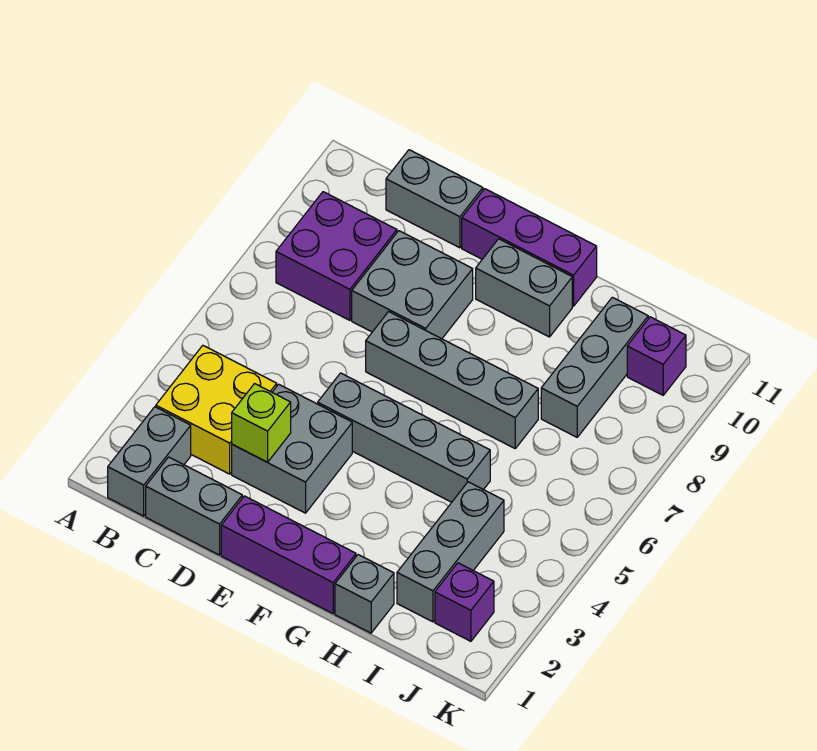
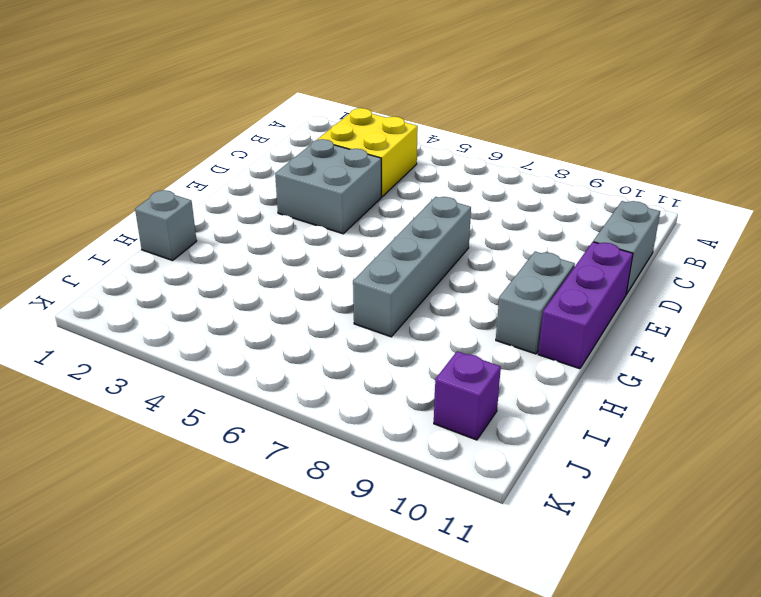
none -> grey 1x2 brick [108,407,191,516]
none -> purple 2x2 brick [276,192,397,320]
none -> grey 1x2 brick [146,457,242,555]

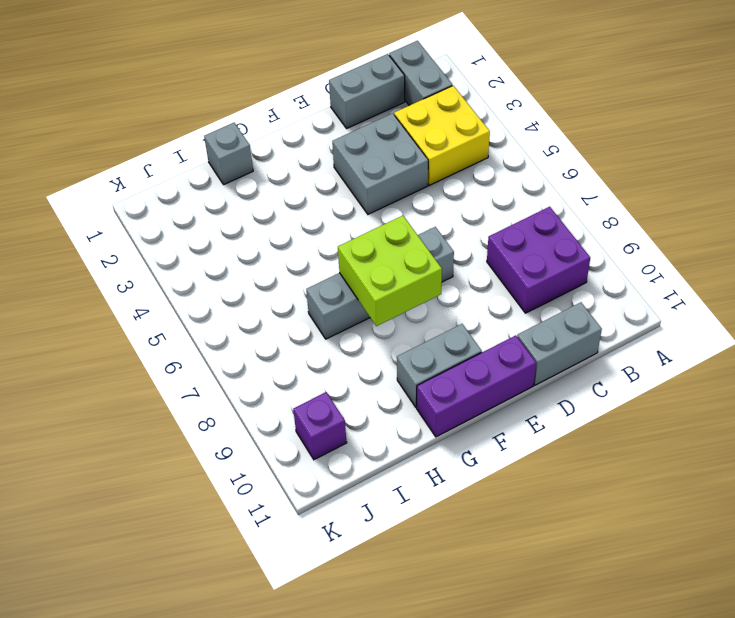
lime 2x2 brick [338,215,442,326] -> none
none -> grey 2x2 brick [352,231,473,339]
none -> purple 1x3 brick [221,496,356,613]
none -> grey 1x4 brick [318,373,490,502]

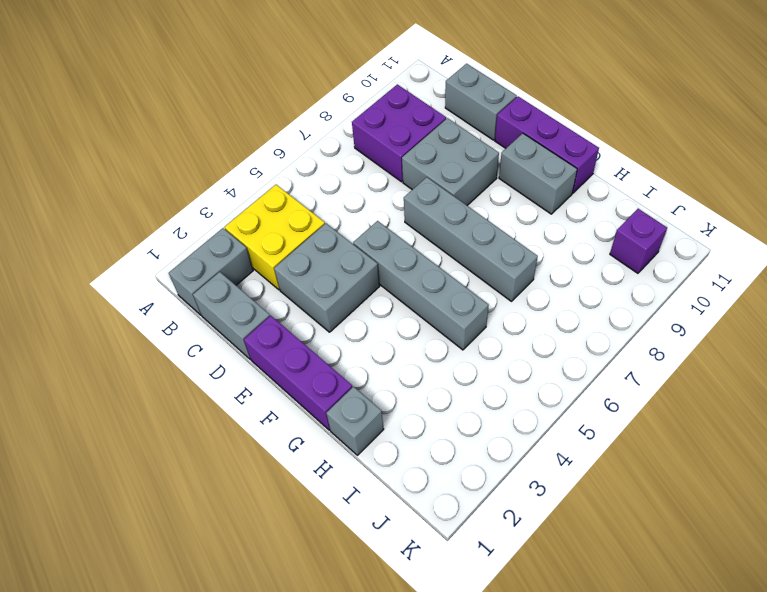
none -> grey 1x3 brick [397,482,504,622]
none -> grey 1x3 brick [541,297,648,437]
none -> purple 1x1 brick [435,563,494,641]

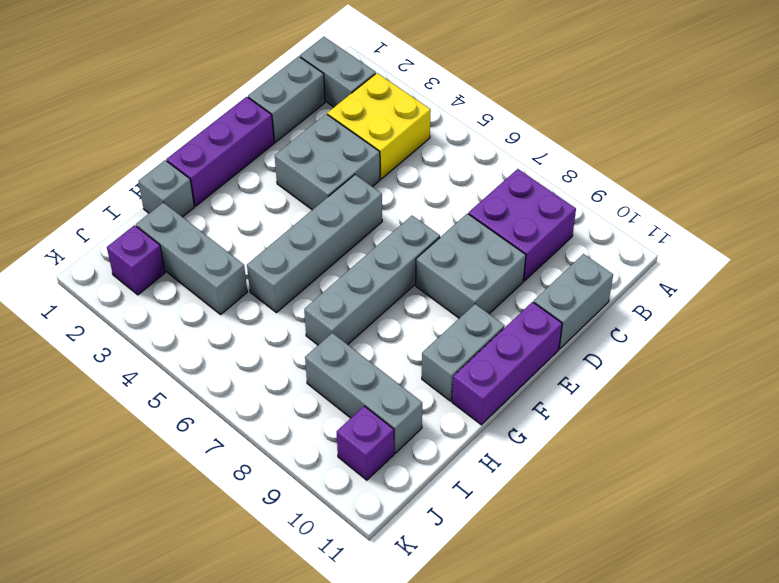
none -> lime 1x1 brick [232,384,291,462]

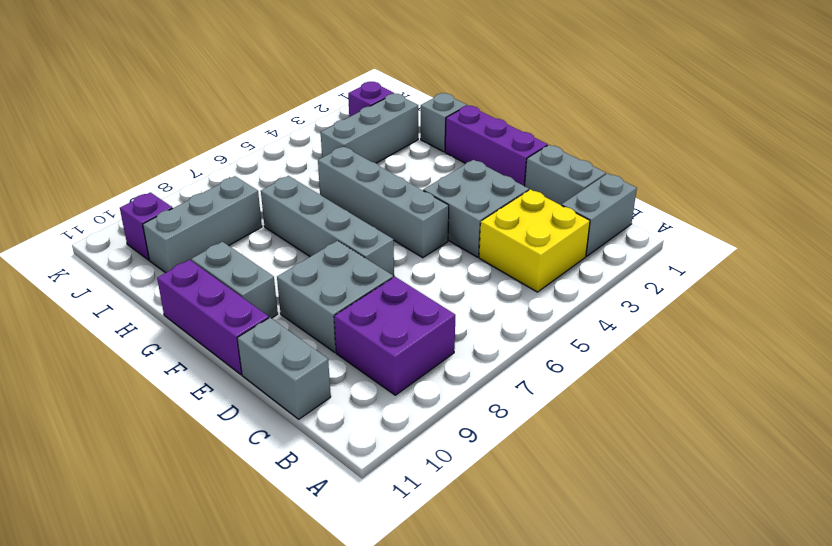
none -> lime 1x1 brick [232,384,291,462]

